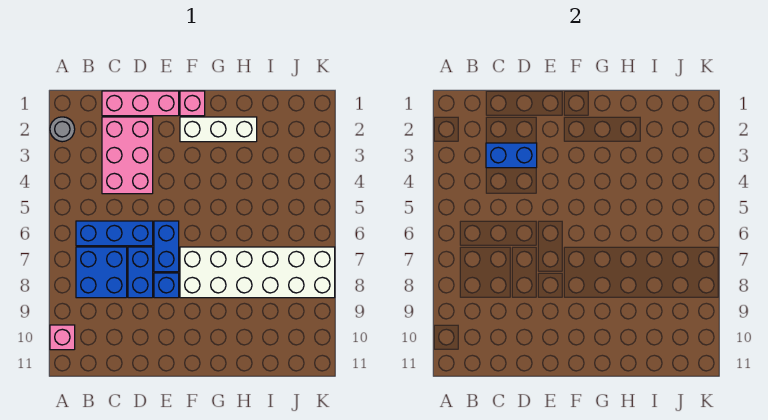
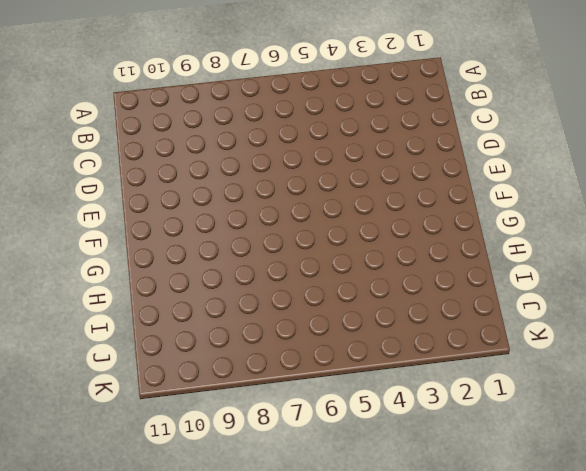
none -> grey 1x1 round brick [50,117,75,142]
none -> pink 1x1 brick [50,325,75,350]
none -> blue 1x3 brick [76,221,153,246]

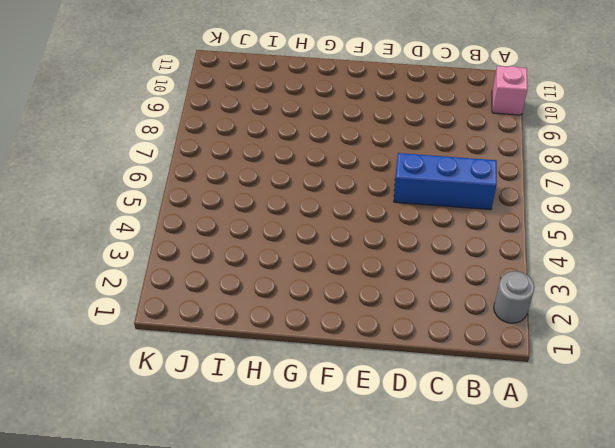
none -> blue 2x2 brick [76,247,127,298]
none -> pink 1x3 brick [102,91,179,116]
none -> pink 2x3 brick [102,117,153,194]

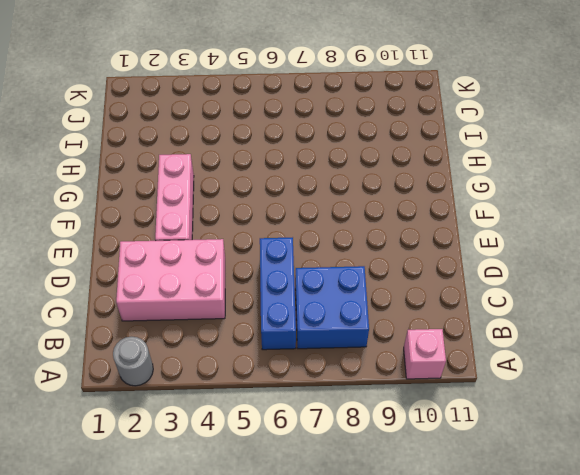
pink 1x3 brick [155,154,194,241] -> pink 1x3 brick moved to [102,91,179,116]
none -> blue 1x2 brick [128,247,153,298]
none -> blue 1x2 brick [154,221,179,272]
none -> blue 1x1 brick [154,273,179,298]

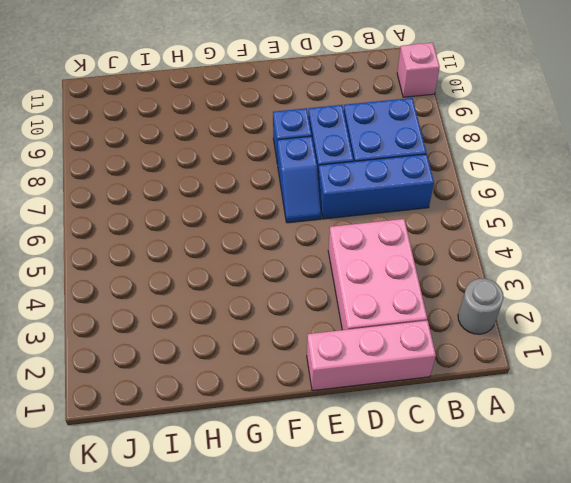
blue 1x2 slope [277,136,321,223] -> blue 1x2 brick [154,221,179,272]
none -> pink 1x1 brick [180,91,205,116]
none -> white 1x3 brick [180,117,257,142]
none -> white 2x6 brick [180,247,335,298]

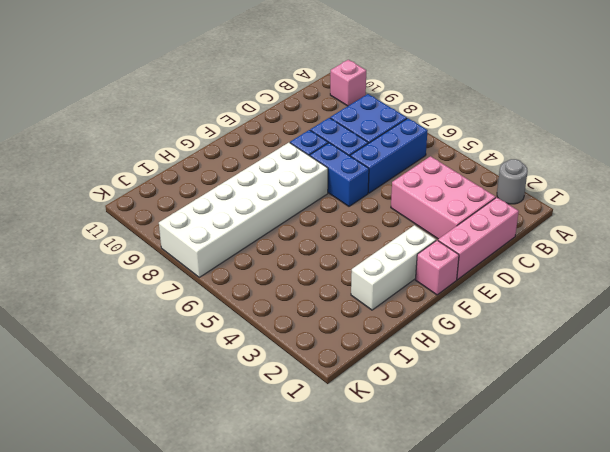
none -> blue 1x2 brick [486,143,537,168]

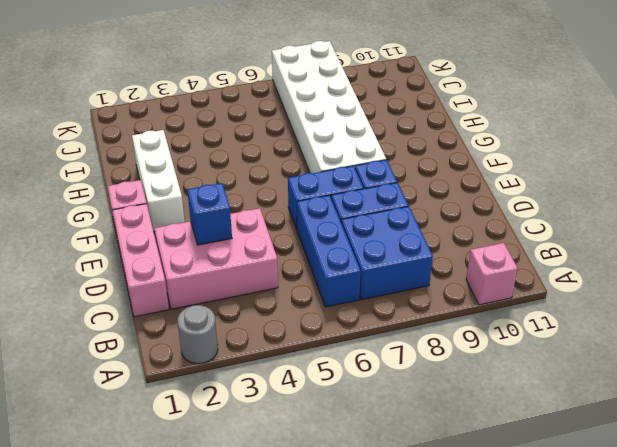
blue 1x1 brick [187,183,232,245] -> blue 1x2 brick [486,143,537,168]

